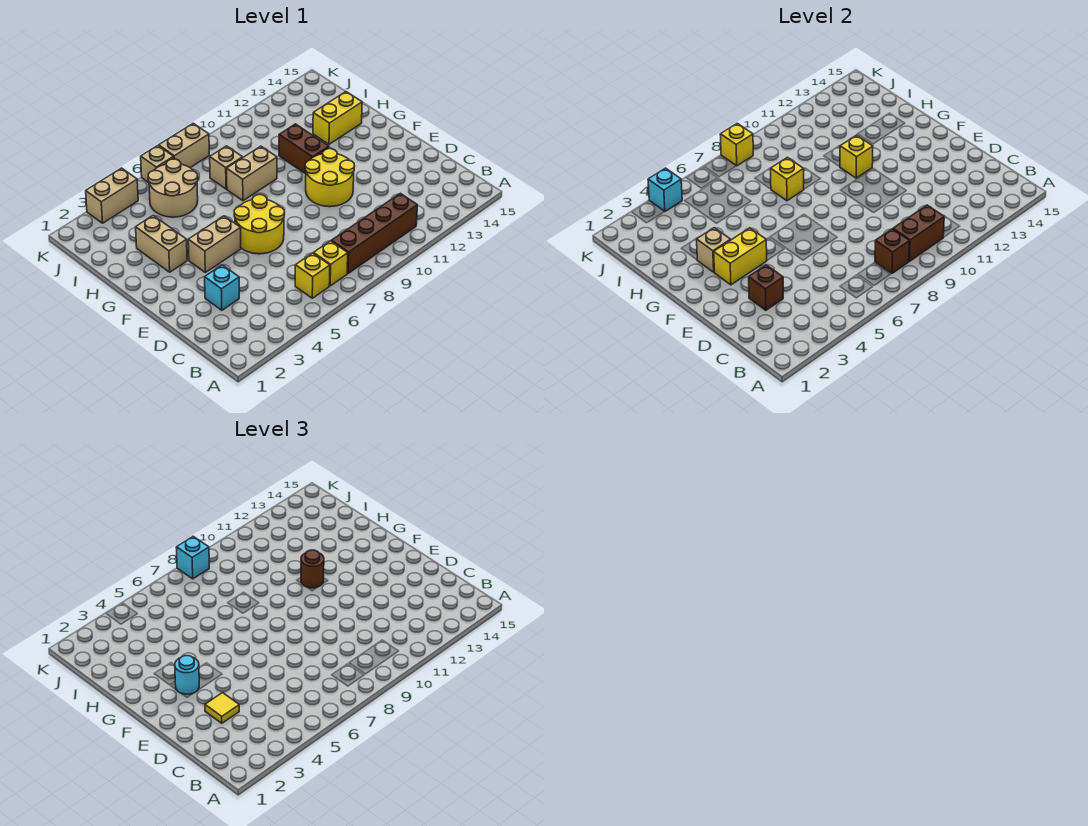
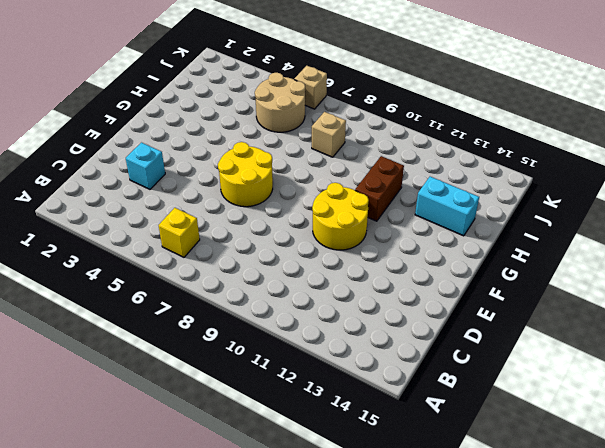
cyan 1x2 brick [415,177,479,236] -> yellow 1x2 brick [313,92,362,144]
none -> yellow 1x1 brick [314,241,348,286]
none -> brown 1x4 brick [331,193,417,273]
none -> tan 1x2 brick [188,216,241,272]

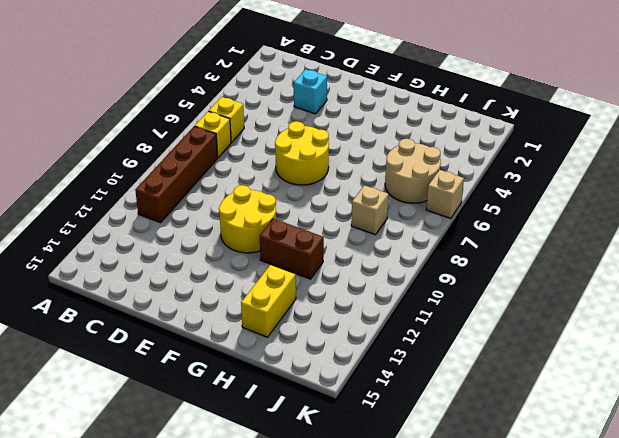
none -> tan 1x2 brick [188,216,241,272]
none -> tan 1x2 brick [136,215,187,272]
none -> tan 1x2 brick [227,146,277,201]

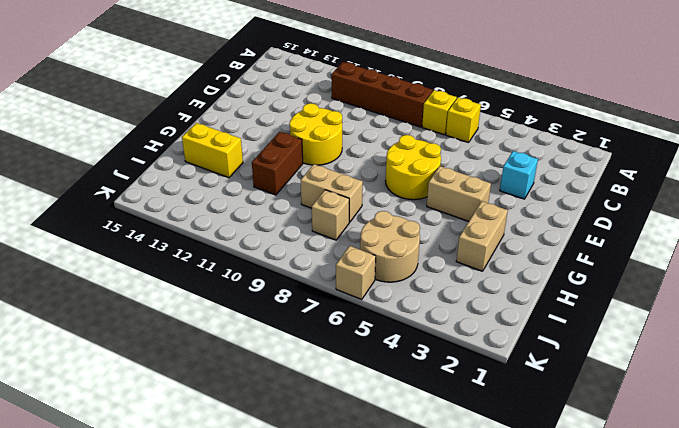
none -> tan 1x2 brick [86,168,138,223]
none -> tan 1x2 brick [159,123,209,168]
none -> brown 1x1 brick [875,229,909,273]

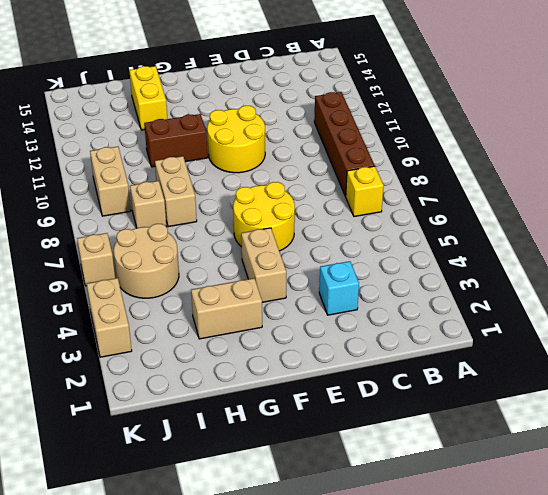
tan 1x2 brick [90,147,131,216] -> tan 1x2 brick moved to [159,123,209,168]
none -> yellow 1x1 brick [295,253,330,298]
none -> brown 1x1 brick [875,229,909,273]
none -> brown 1x2 brick [893,205,944,261]

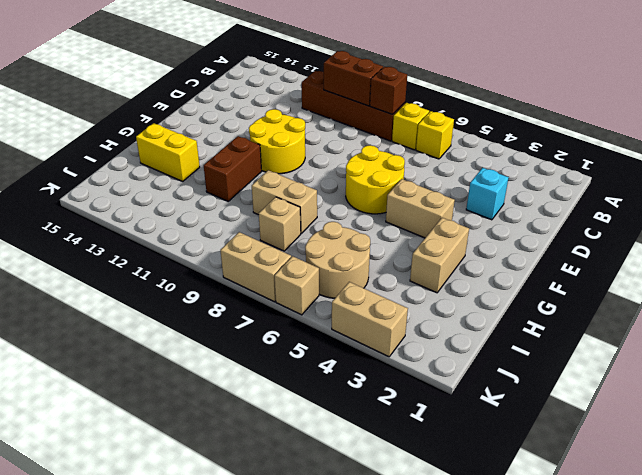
none -> brown 1x1 brick [749,265,783,310]
none -> yellow 1x2 brick [714,228,767,285]
none -> tan 1x1 brick [697,228,731,272]

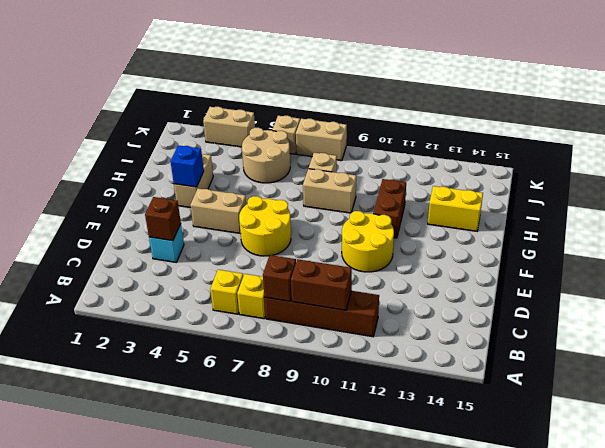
blue 1x1 brick [170,145,204,187] -> tan 1x1 brick [697,228,731,272]
none -> yellow 1x2 brick [714,228,767,285]
none -> yellow 1x1 brick [840,135,873,178]
none -> yellow 1x1 brick [771,157,804,201]

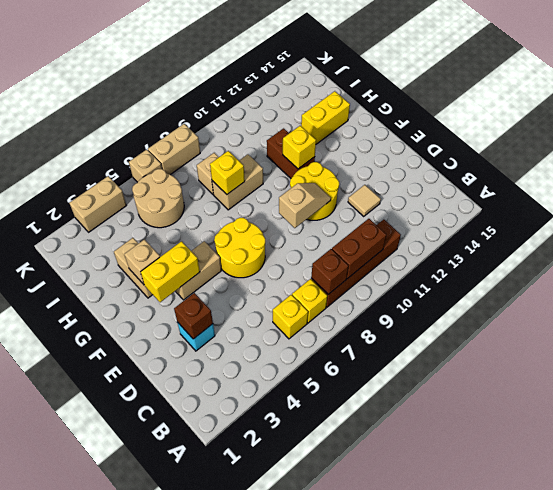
tan 1x1 tile [348,185,381,217] -> none
tan 1x2 slope [279,183,331,228] -> none
none -> cyan 1x1 brick [648,168,682,211]
none -> yellow 1x1 brick [720,123,753,166]
none -> yellow 1x1 tile [205,693,239,723]

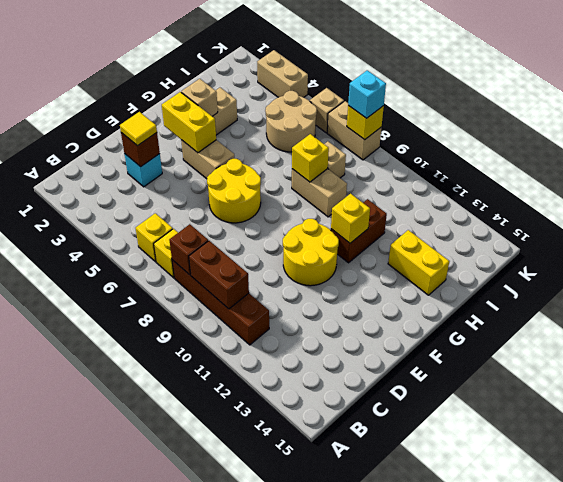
none -> cyan 1x1 brick [648,168,682,211]
none -> cyan 1x1 round brick [175,656,199,694]
none -> brown 1x1 round brick [301,550,324,588]

